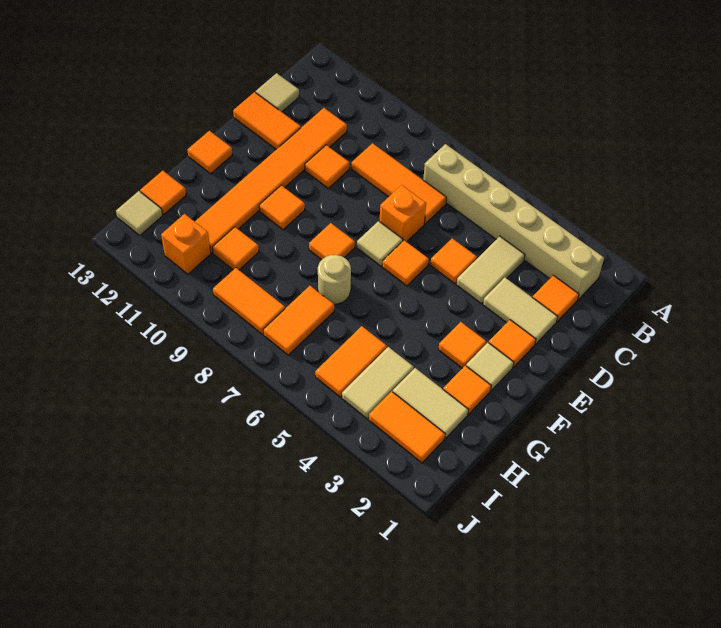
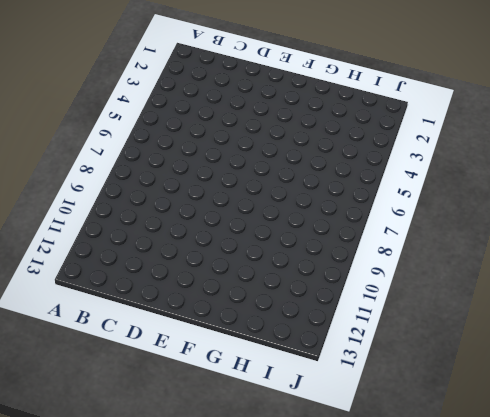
none -> tan 1x6 brick [423,144,604,299]
none -> orange 1x1 tile [532,275,579,322]
none -> tan 1x2 tile [456,236,525,304]
none -> orange 1x3 tile [352,143,446,224]

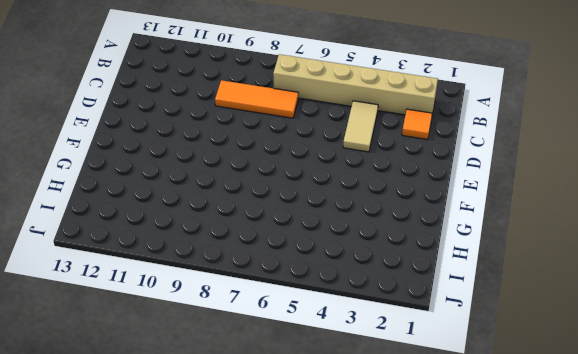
none -> orange 1x6 tile [195,108,347,253]
none -> tan 1x1 tile [256,73,299,112]
none -> tan 1x2 tile [483,277,558,344]
none -> orange 1x1 tile [430,238,477,284]

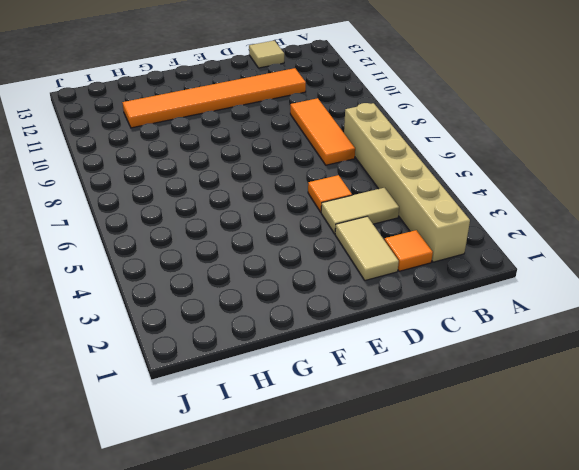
none -> orange 1x1 brick [379,185,426,242]
none -> orange 1x1 tile [305,145,349,188]
none -> orange 1x2 tile [233,92,301,149]
none -> orange 1x1 tile [489,320,536,367]

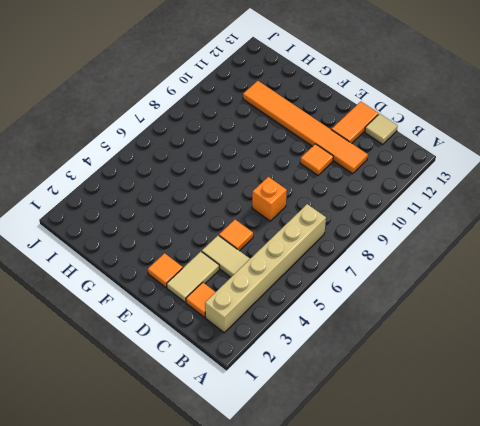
none -> orange 1x3 tile [352,143,446,224]
none -> orange 1x1 tile [382,240,429,286]
none -> tan 1x1 tile [357,221,403,266]
none -> tan 1x1 tile [466,343,514,390]

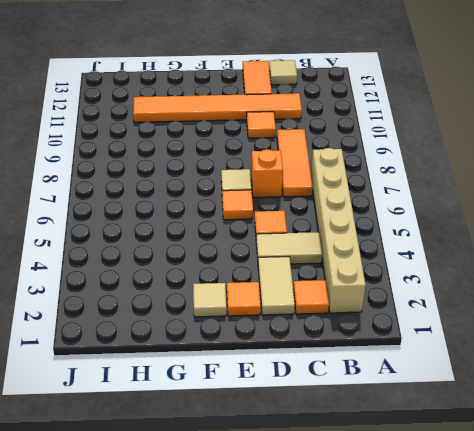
none -> orange 1x1 tile [438,322,486,368]
none -> orange 1x1 tile [309,223,355,260]
none -> orange 1x1 tile [259,185,305,230]
none -> orange 1x1 tile [188,131,232,174]

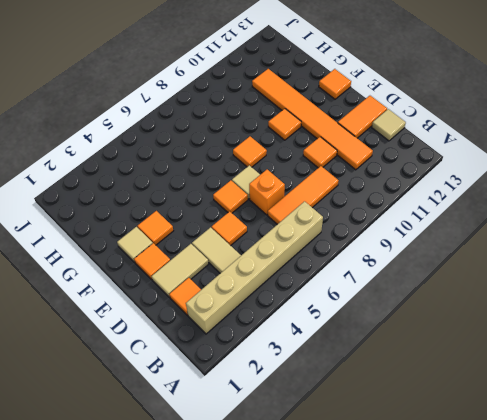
none -> orange 1x1 tile [443,366,491,414]
none -> tan 1x1 round brick [318,255,351,304]
none -> tan 1x2 tile [393,368,468,438]
none -> tan 1x2 tile [342,347,414,419]

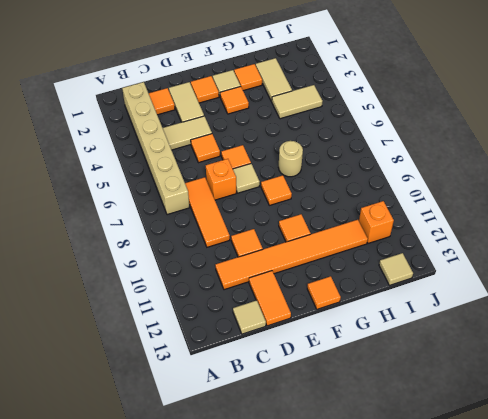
none -> orange 1x2 tile [315,326,387,397]
none -> orange 1x2 tile [263,286,334,355]
none -> orange 1x1 tile [212,227,259,270]
none -> orange 1x1 tile [140,171,186,215]

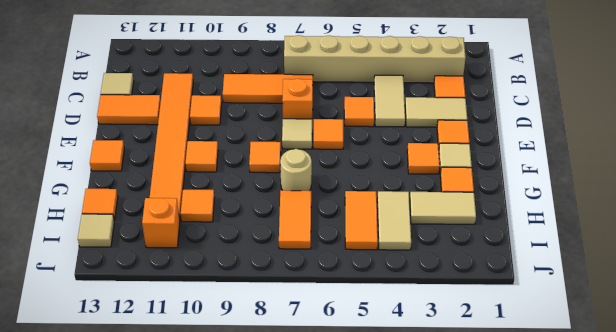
none -> orange 1x2 tile [369,391,445,463]
none -> orange 1x2 tile [213,268,285,334]

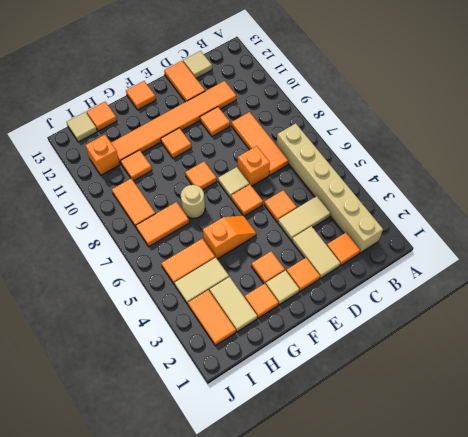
orange 1x2 slope [203,216,256,259] -> none

